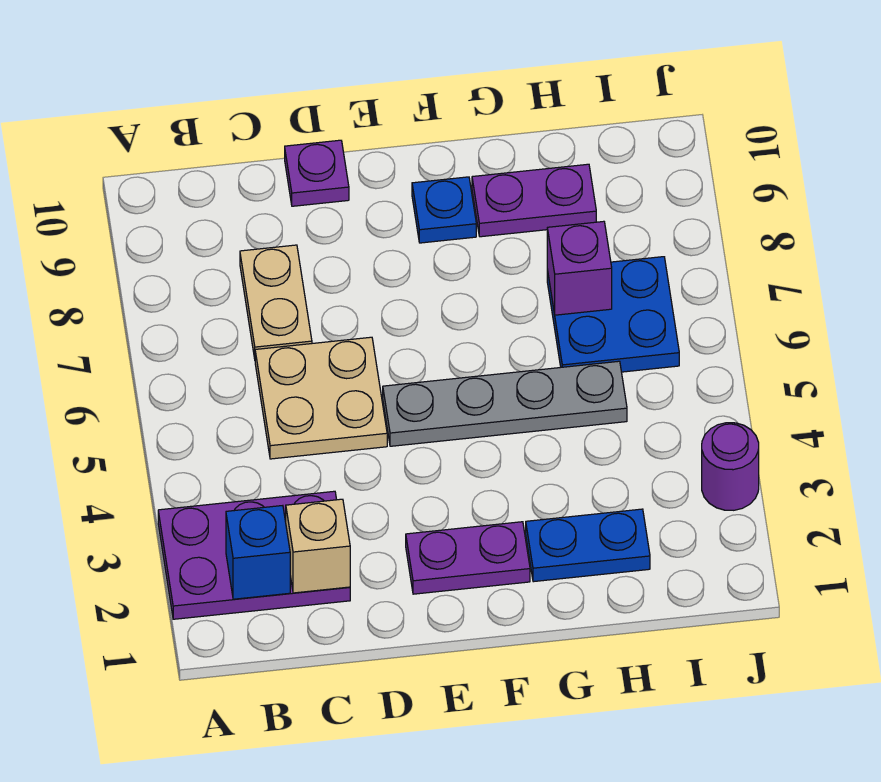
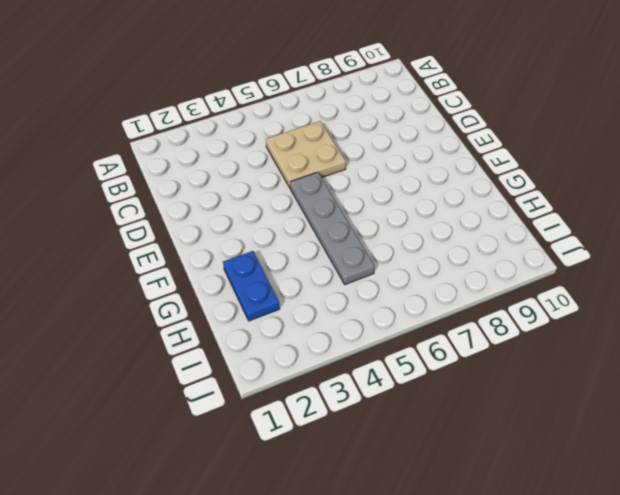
none -> purple 2x3 plate [158,491,350,619]
none -> tan 1x2 plate [240,245,312,358]
none -> purple 1x1 plate [285,140,349,206]

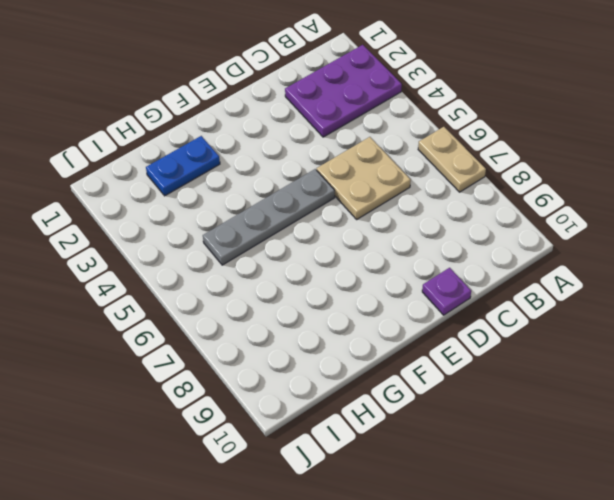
tan 1x2 plate [418,127,486,192] -> tan 1x2 plate moved to [240,245,312,358]
none -> purple 1x2 plate [406,522,530,594]
none -> blue 1x1 plate [412,177,476,243]
none -> purple 1x2 plate [472,164,596,237]

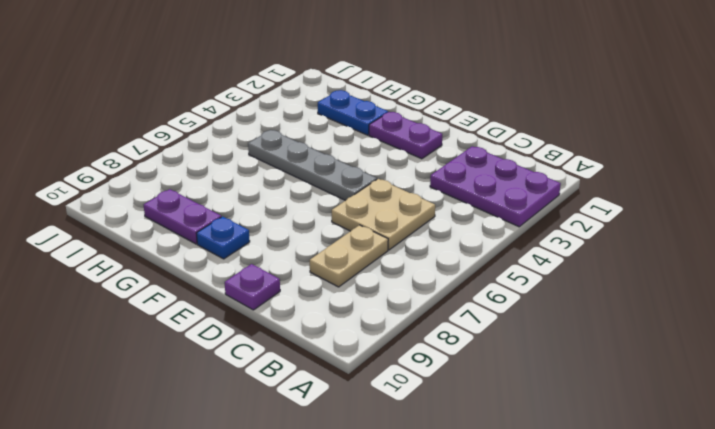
none -> blue 2x2 plate [547,257,679,372]
none -> purple 1x1 round brick [702,423,759,510]
none -> blue 1x1 brick [226,506,290,599]

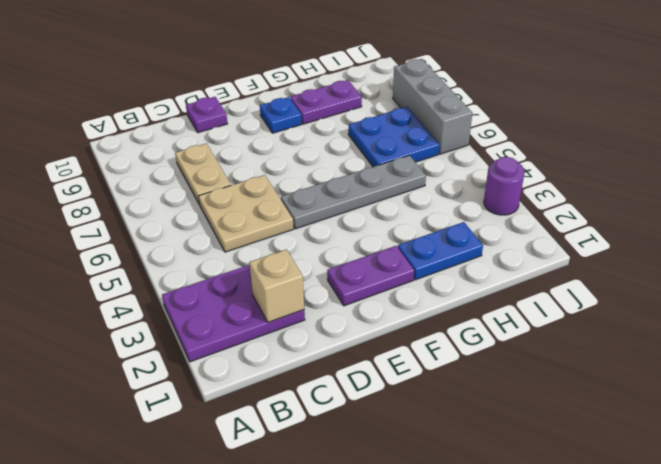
grey 1x3 brick [393,59,472,154] -> none
none -> blue 1x1 brick [226,506,290,599]
none -> purple 1x1 brick [547,221,612,315]

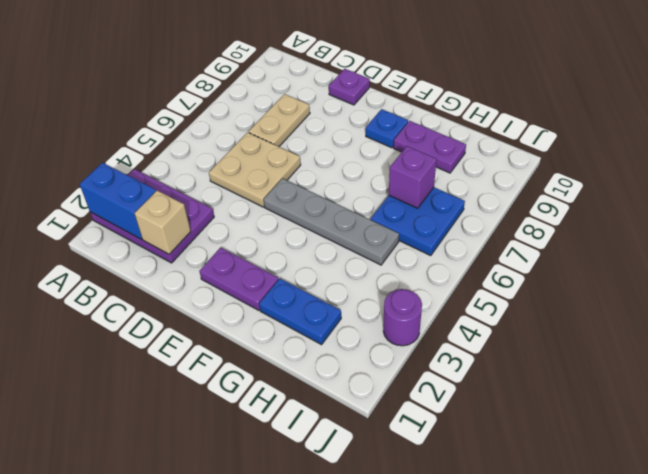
blue 1x2 brick [80,163,156,239] -> blue 1x1 brick [226,506,290,599]

